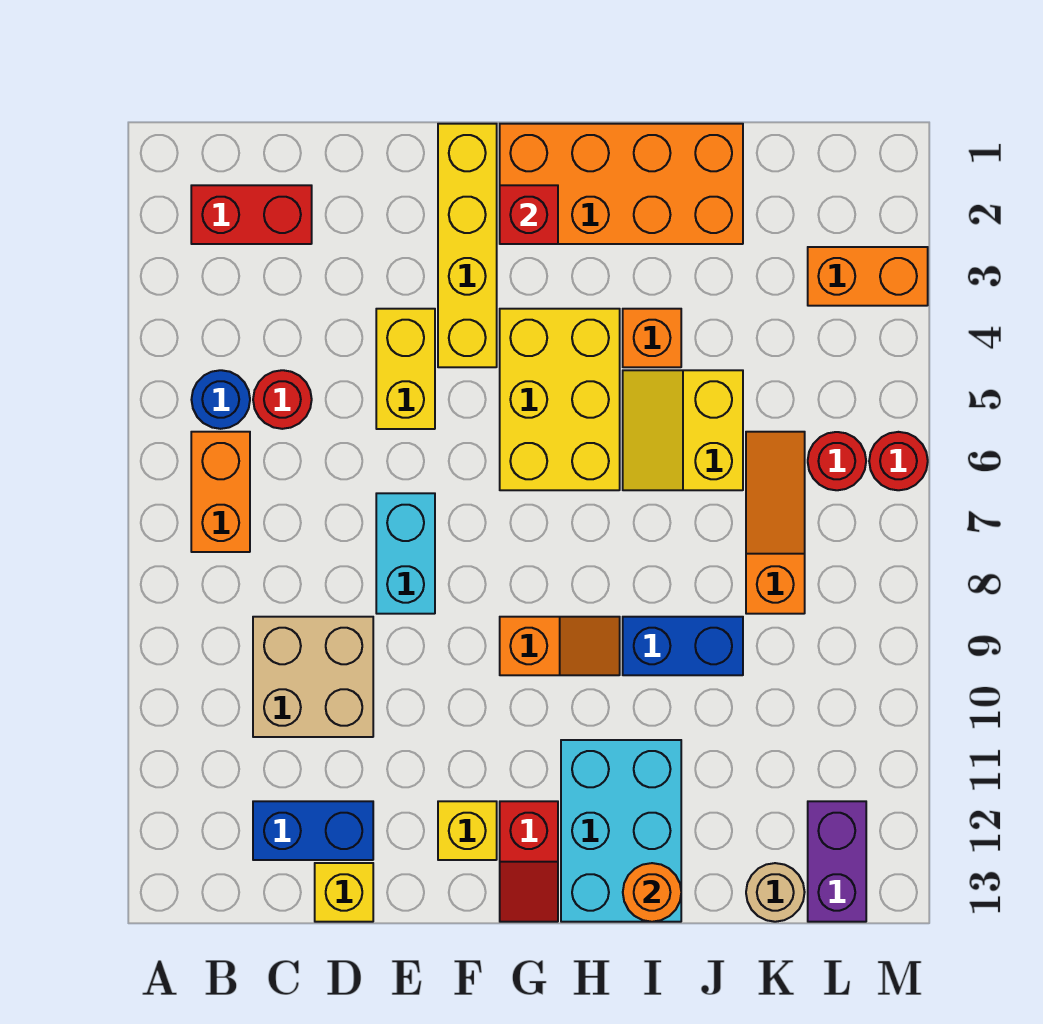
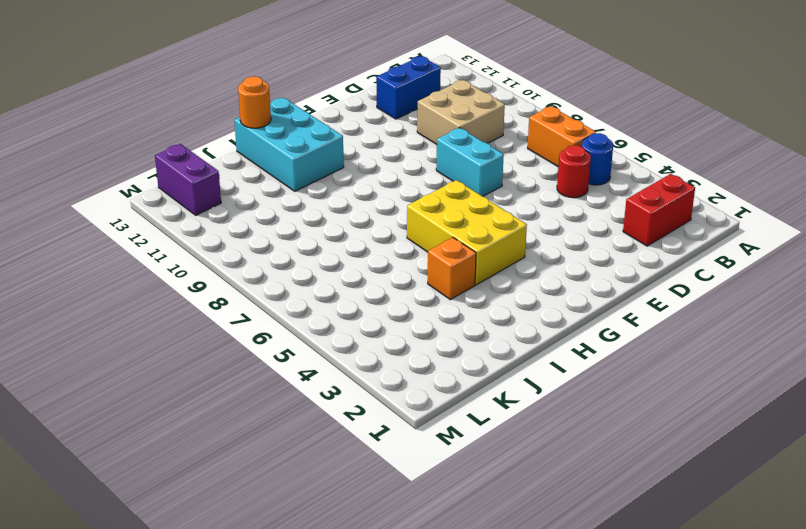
none -> yellow 1x1 brick [315,863,373,922]
none -> yellow 1x2 brick [376,309,435,429]
none -> yellow 1x4 brick [438,124,497,367]

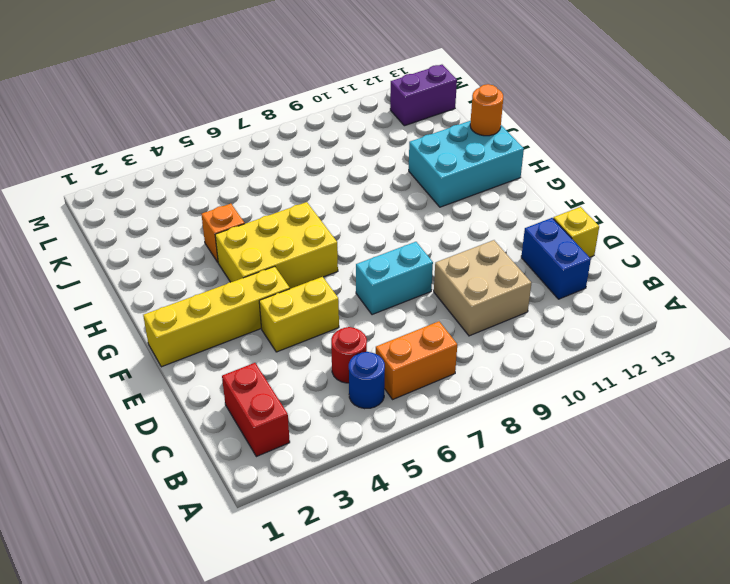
none -> yellow 1x1 brick [438,801,497,860]
none -> orange 2x4 brick [500,124,743,244]
none -> orange 1x2 slope [500,617,620,675]

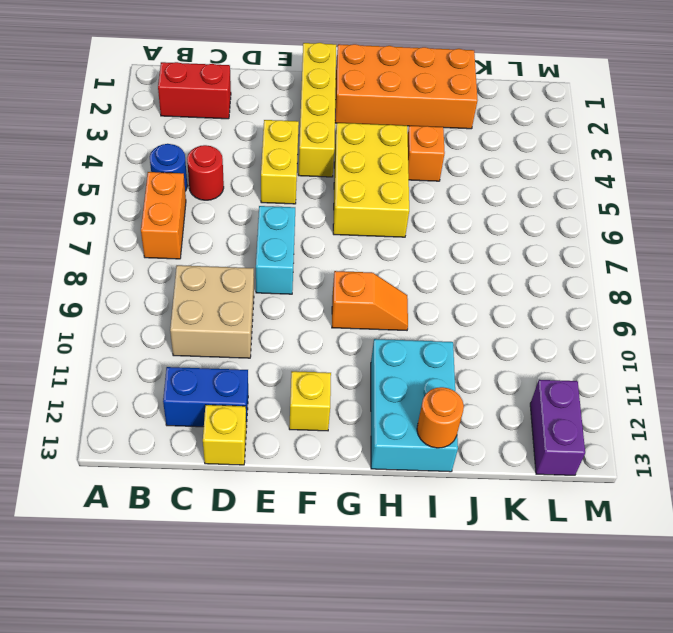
none -> red 1x2 slope [500,801,558,922]
none -> yellow 2x2 slope [623,370,743,490]
none -> blue 1x2 brick [623,617,743,675]

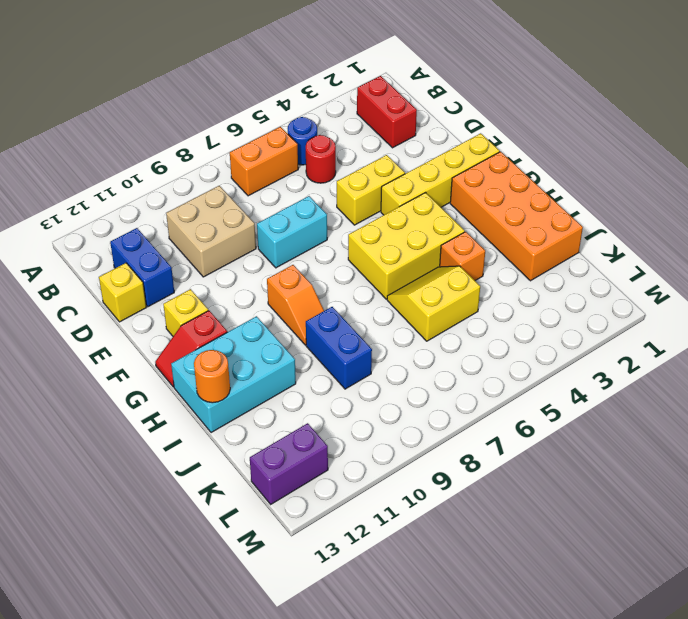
none -> orange 1x3 slope [746,432,805,614]
none -> tan 1x1 round brick [746,863,805,922]
none -> orange 1x2 brick [808,247,928,306]

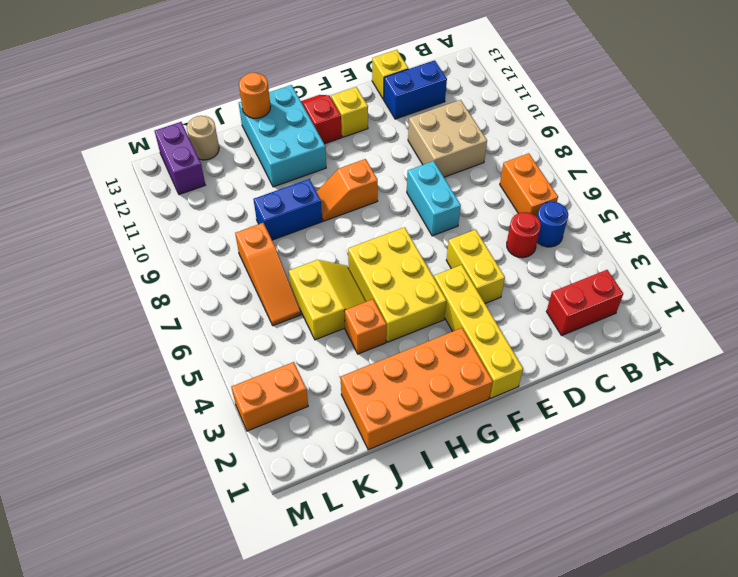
none -> red 1x1 round brick [808,432,866,490]
none -> red 1x1 round brick [869,432,928,490]
none -> red 1x1 brick [500,185,558,244]

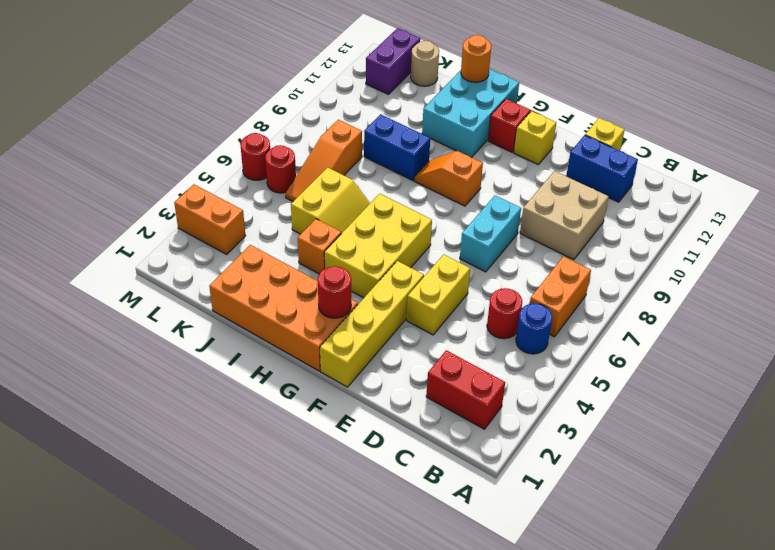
red 1x1 round brick [318,266,351,318] -> red 1x1 brick [500,185,558,244]

